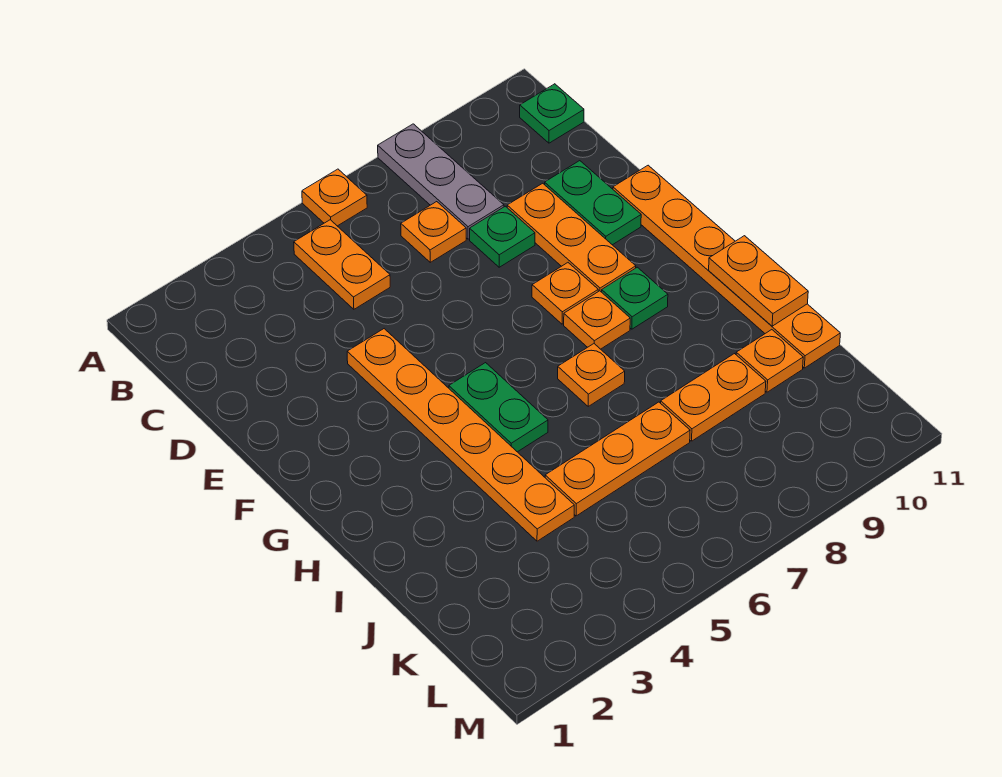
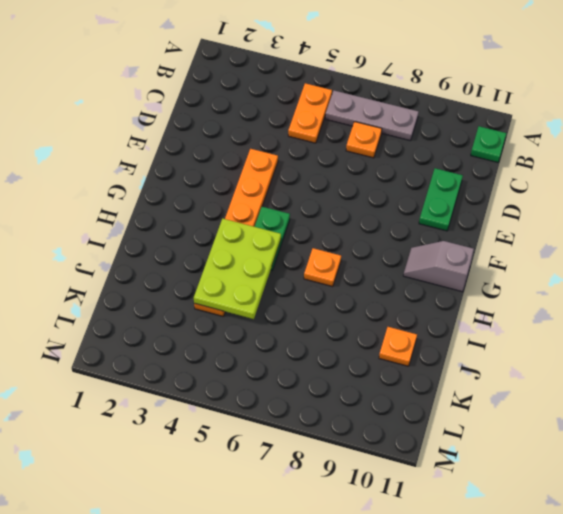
grey 1x3 plate [325,91,418,141] -> grey 1x3 plate turned to [378,124,504,239]
grey 1x2 slope [403,241,474,292] -> orange 1x6 plate [613,165,840,368]
lime 2x3 plate [194,219,281,319] -> none
none -> orange 1x1 plate [302,169,367,226]
none -> green 1x1 plate [470,206,535,267]
none -> orange 1x3 plate [507,183,636,292]

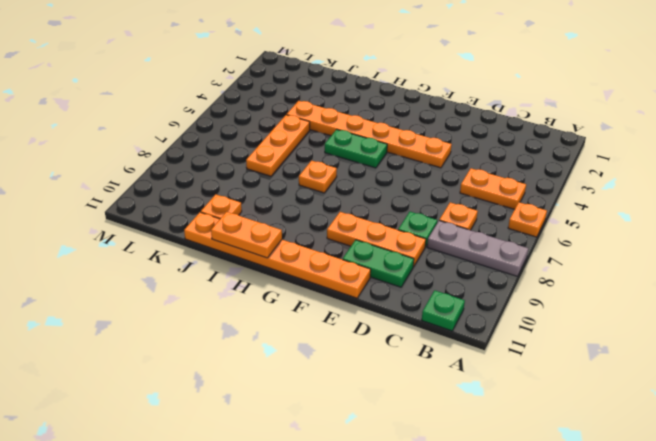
none -> orange 1x1 plate [532,263,598,324]
none -> orange 1x1 plate [564,291,630,349]
none -> green 1x1 plate [602,267,668,329]

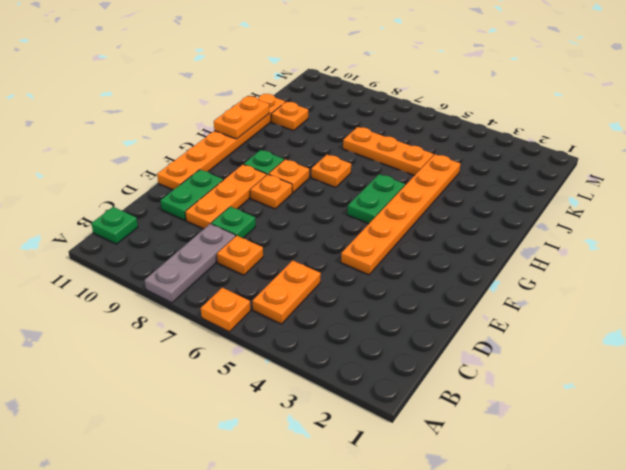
none -> orange 1x2 plate [661,354,766,441]

